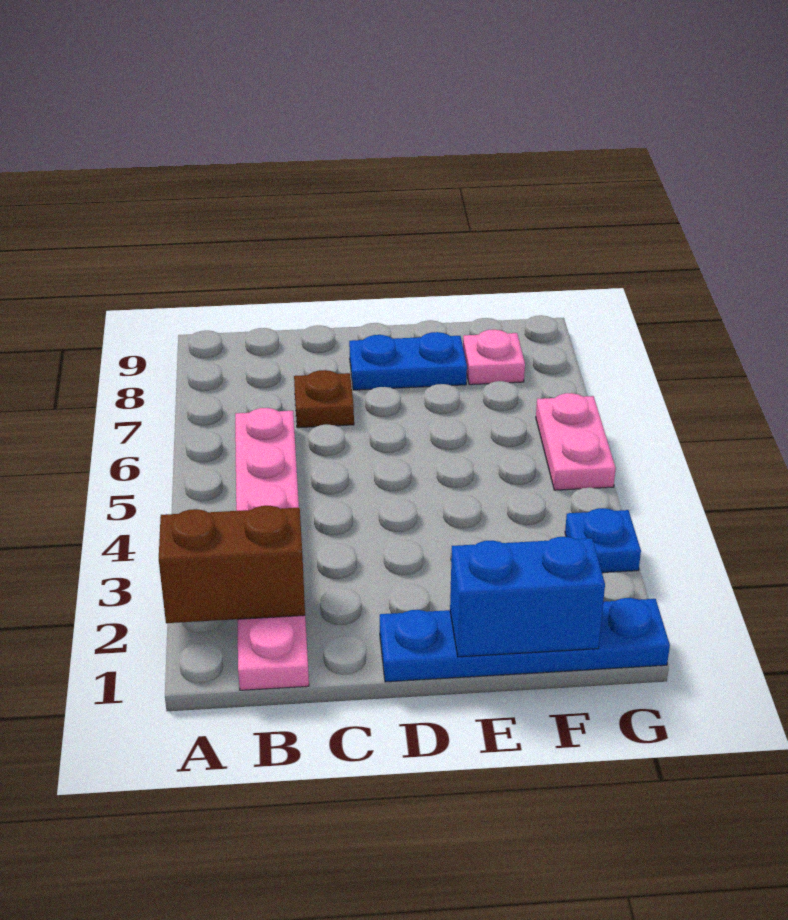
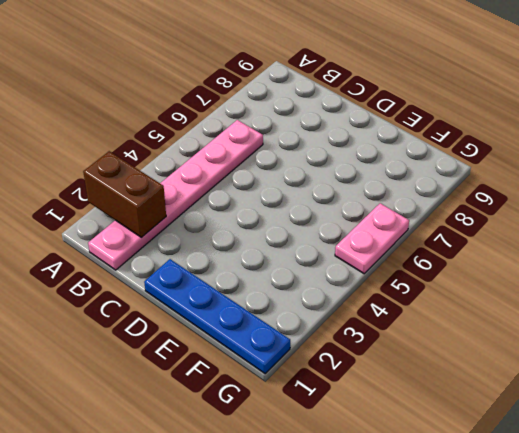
none -> brown 1x1 plate [294,370,354,428]
none -> blue 1x2 plate [349,332,467,390]

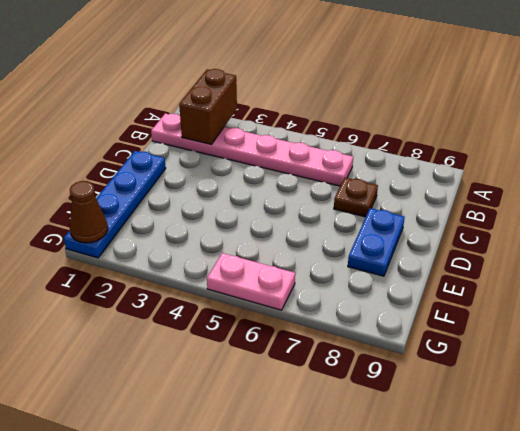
brown 1x1 cone [70,181,108,243] -> none
none -> pink 1x1 plate [463,330,525,385]
none -> blue 1x1 plate [565,508,641,573]

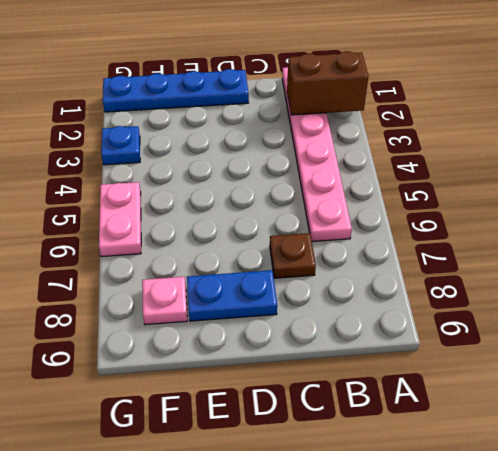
none -> blue 1x2 brick [450,537,605,657]

